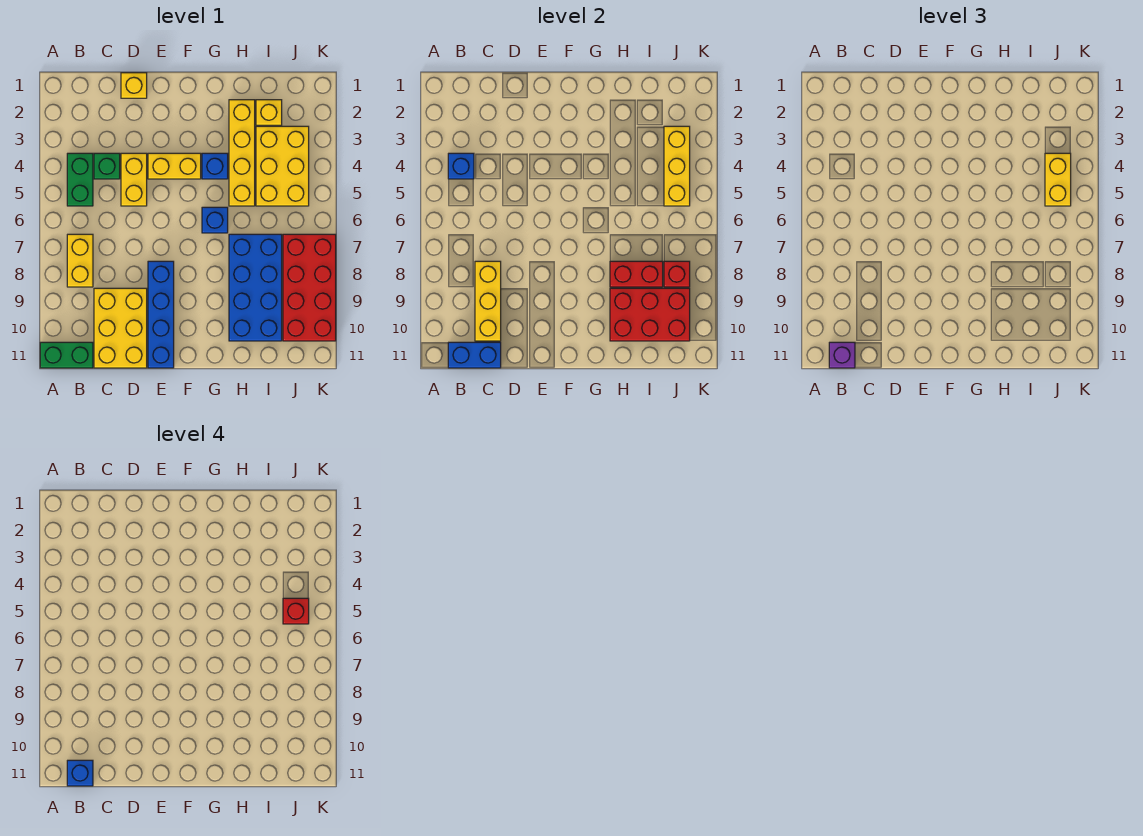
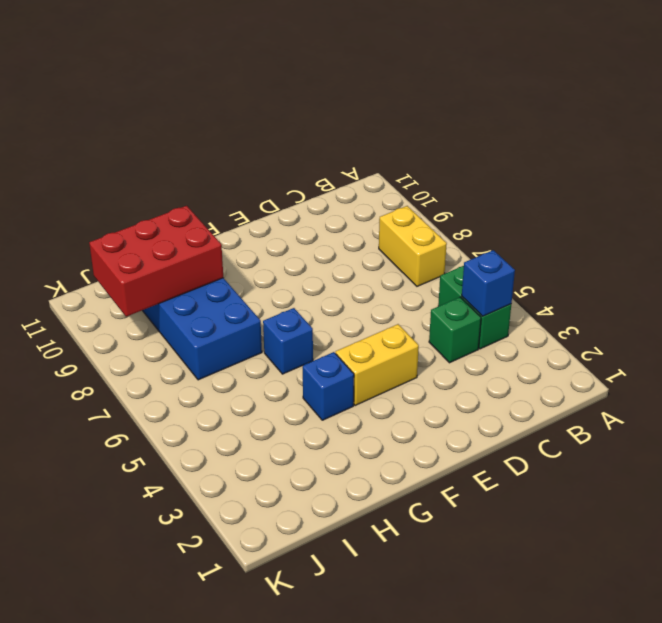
none -> green 1x2 brick [40,342,93,368]
none -> yellow 2x3 brick [94,288,147,368]
none -> yellow 1x1 brick [121,73,147,98]

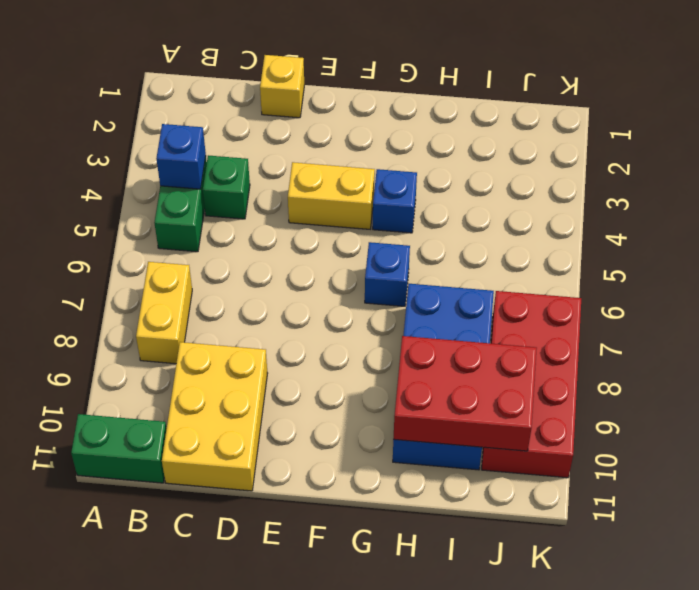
none -> yellow 1x2 brick [121,153,147,206]
none -> blue 1x4 brick [148,261,174,368]
none -> yellow 1x4 brick [229,100,255,206]

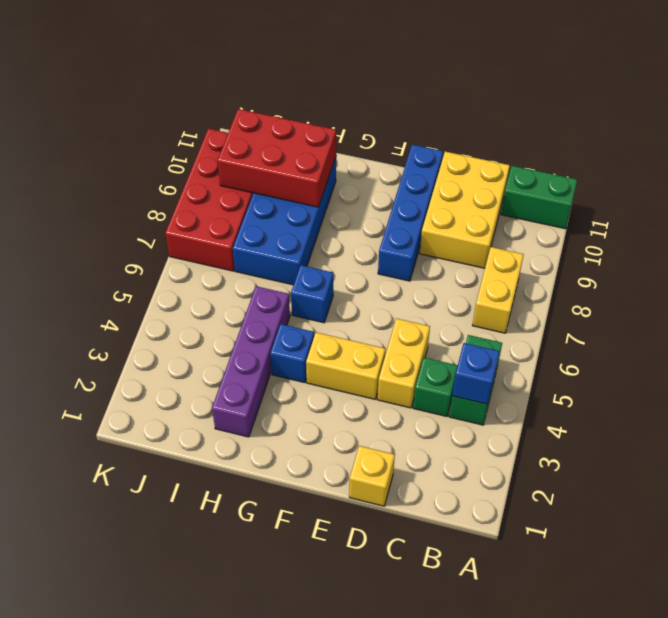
purple 1x4 brick [212,286,290,437] -> yellow 1x4 brick [229,100,255,206]
none -> yellow 1x1 brick [256,100,282,125]
none -> yellow 2x3 brick [256,126,309,206]
none -> blue 1x2 brick [448,342,501,368]

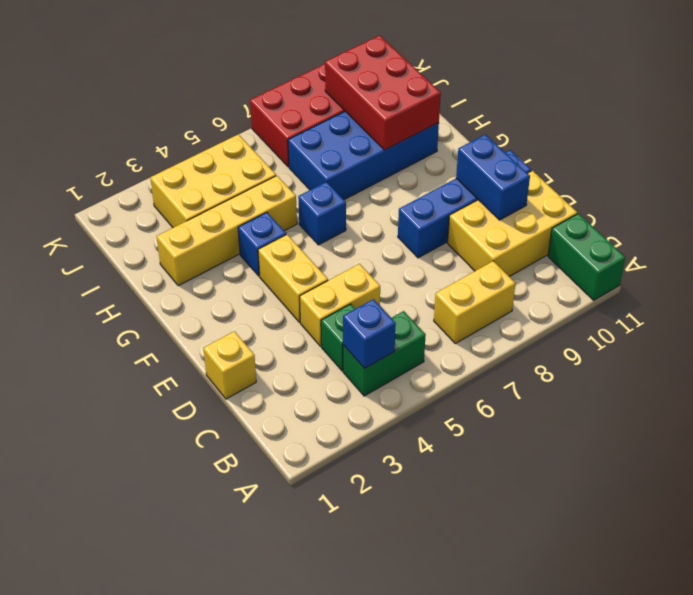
blue 1x2 brick [456,134,530,220] -> blue 1x2 brick moved to [448,342,501,368]
none -> yellow 1x1 brick [256,100,282,125]
none -> yellow 1x3 brick [475,261,501,341]
none -> red 1x2 brick [610,261,663,287]

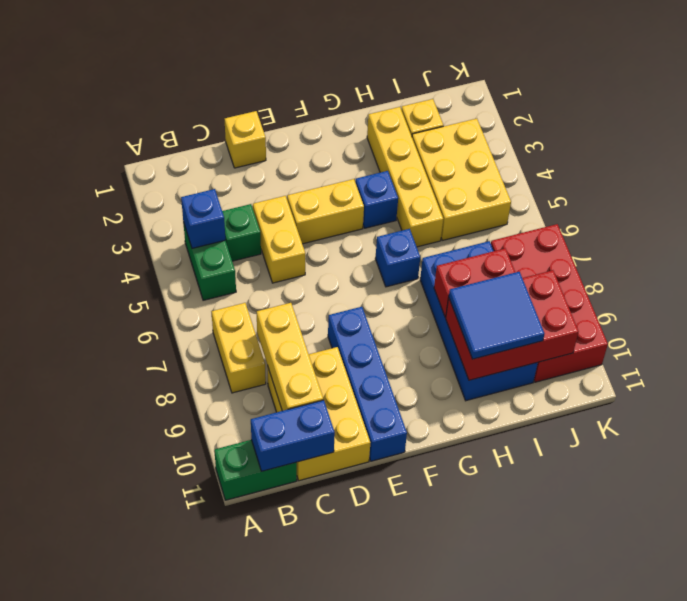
blue 2x2 tile [449,272,544,359] -> none
none -> yellow 1x3 brick [664,126,690,206]
none -> red 1x1 brick [664,261,690,287]
none -> purple 1x1 brick [829,342,855,368]

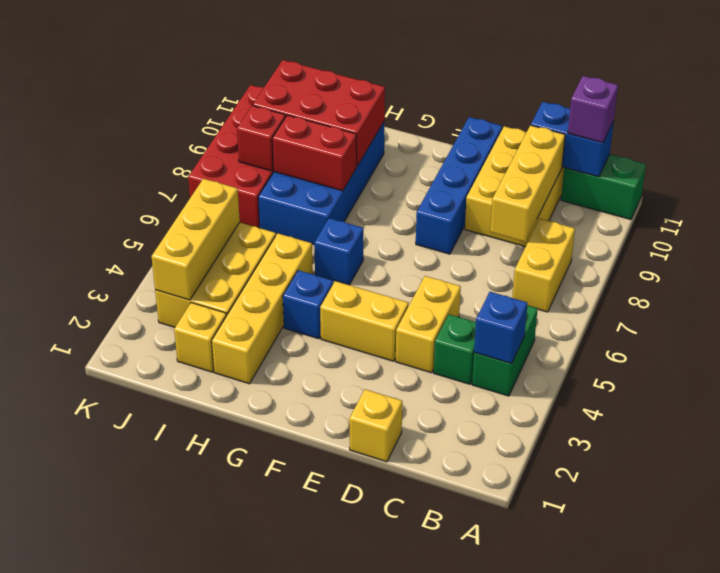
none -> yellow 1x2 brick [1045,153,1071,206]
none -> blue 1x1 brick [67,760,93,786]
none -> red 1x1 brick [283,598,309,624]

